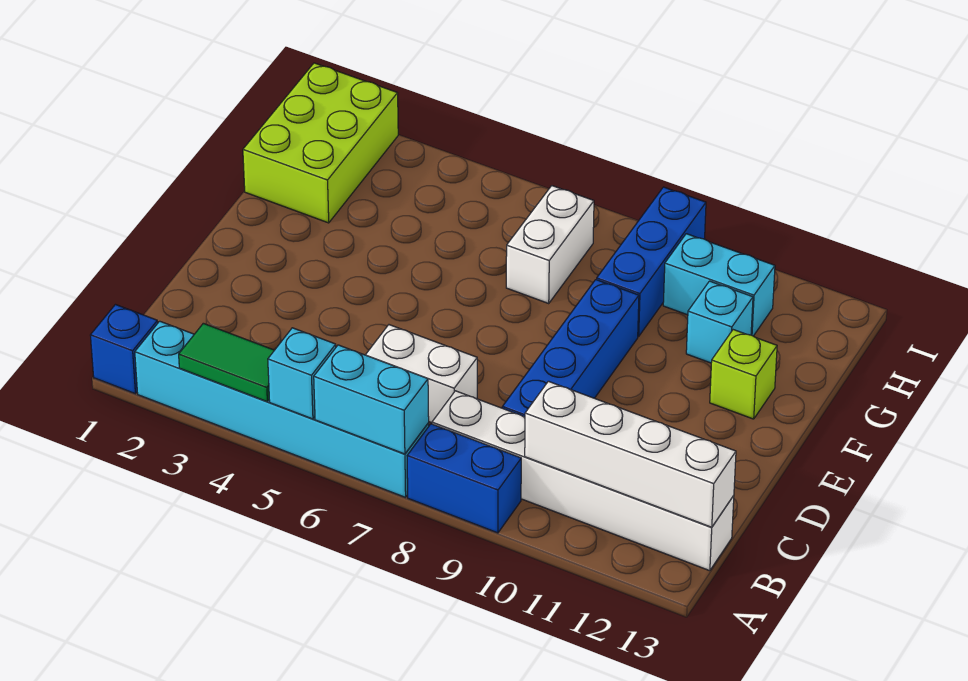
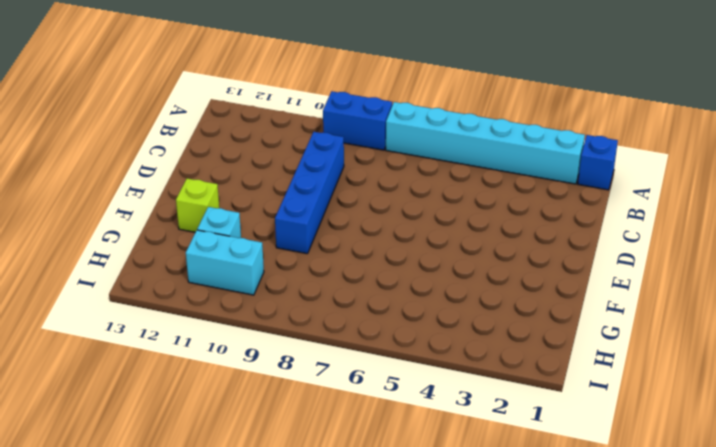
none -> white 1x6 brick [432,391,734,571]
none -> white 1x2 brick [366,325,477,423]
none -> lime 2x3 brick [243,63,398,223]

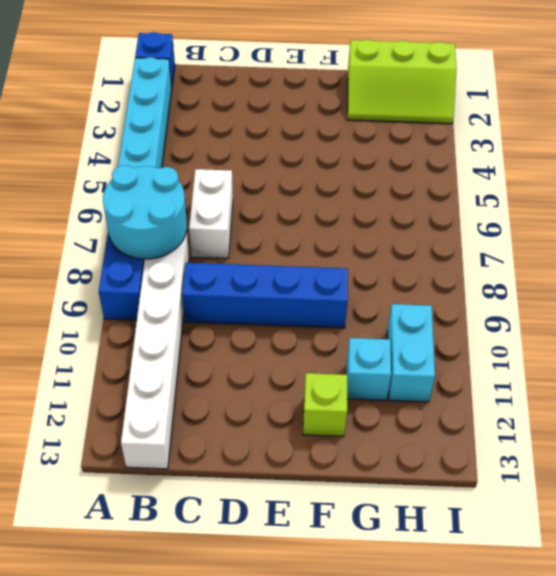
cyan 2x2 round brick [103,165,187,259] -> cyan 1x2 brick [314,345,429,454]
lime 2x3 slope [348,39,457,124] -> lime 2x3 brick [243,63,398,223]
none -> white 1x2 brick [506,186,594,303]
none -> blue 1x3 brick [597,187,706,336]
none -> green 1x2 tile [179,323,274,401]

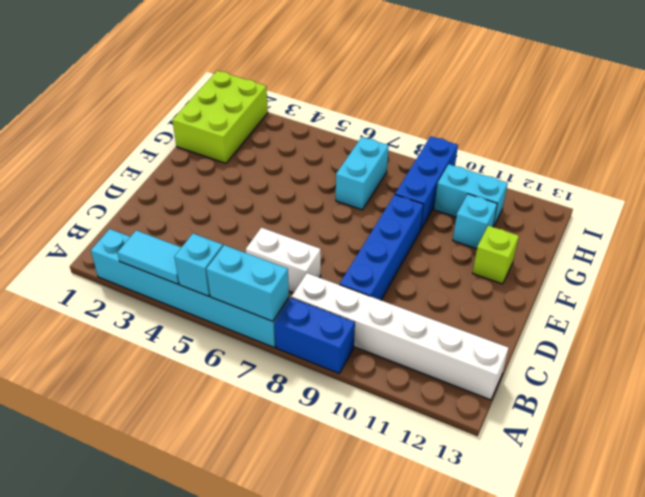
cyan 1x2 tile [117,230,181,284] -> green 1x2 tile [179,323,274,401]
cyan 1x2 brick [336,137,389,210] -> white 1x2 brick [506,186,594,303]
none -> blue 1x1 brick [90,305,158,394]
none -> white 1x4 brick [525,381,736,527]

